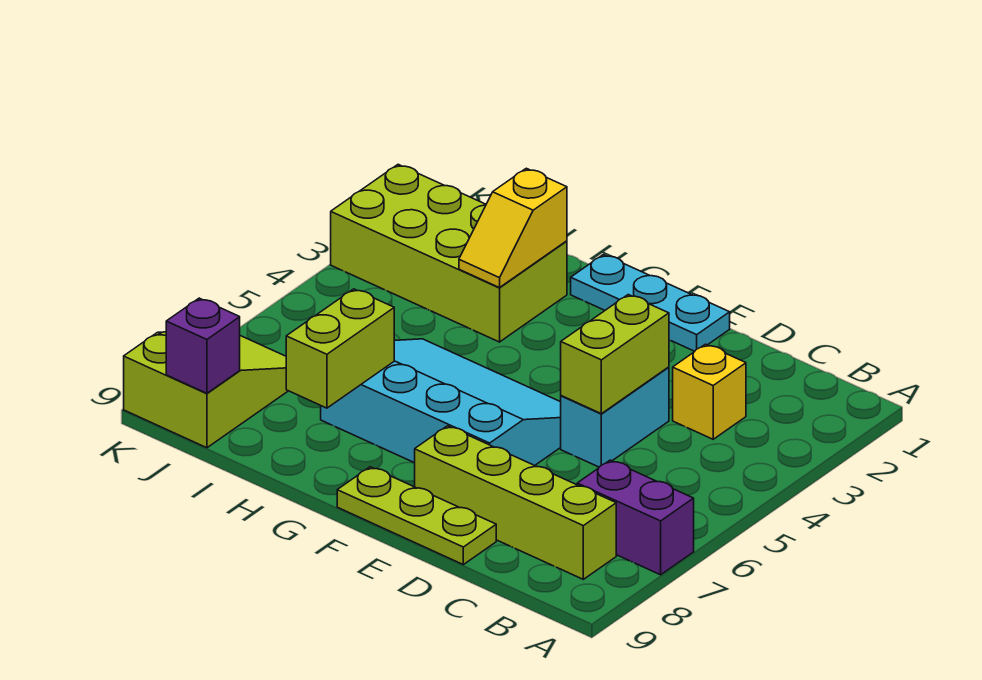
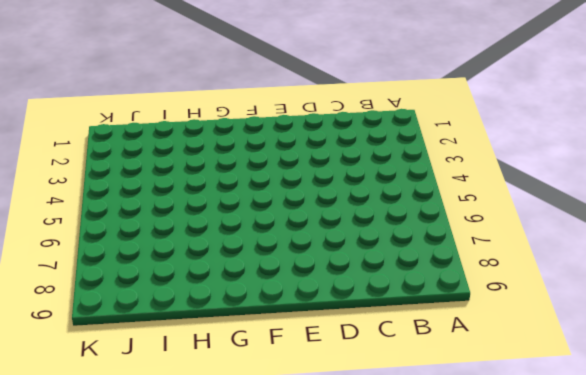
none -> purple 1x2 brick [577,460,694,575]
none -> lime 1x4 brick [415,426,616,579]
none -> yellow 1x1 brick [673,344,746,439]

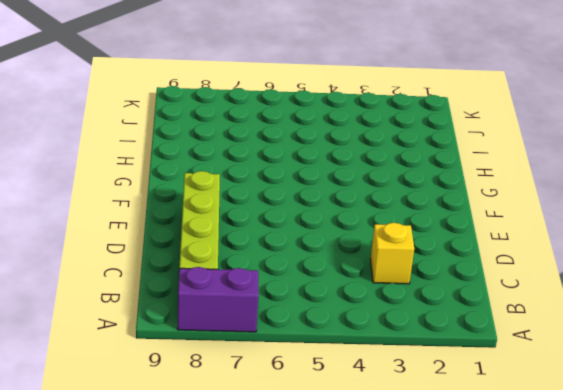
purple 1x2 brick [177,267,259,332] -> purple 1x2 brick turned to [577,460,694,575]
none -> cyan 1x2 brick [561,367,669,467]
none -> lime 1x3 plate [337,467,496,564]
none -> cyan 1x3 plate [571,254,730,351]

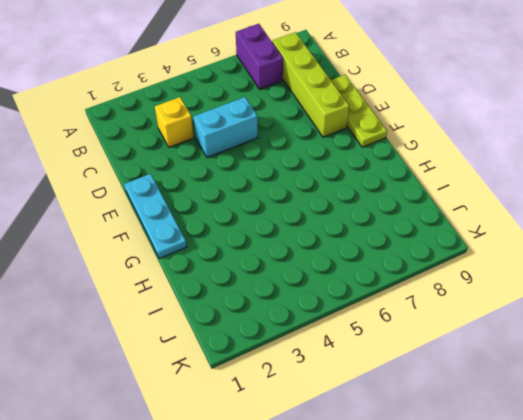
none -> cyan 3x4 slope [321,339,561,466]
none -> lime 2x4 brick [331,165,567,342]
none -> lime 2x3 slope [124,332,288,448]

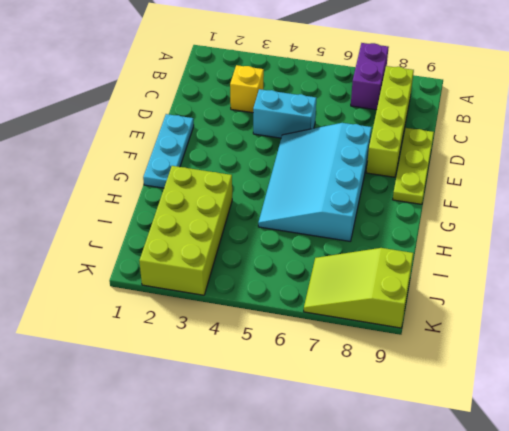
none -> lime 1x2 brick [561,295,669,414]
none -> yellow 1x2 slope [459,168,567,288]
none -> lime 1x2 brick [286,289,394,408]

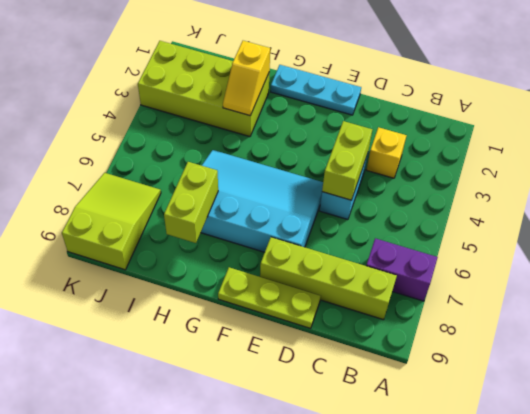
none -> purple 1x1 brick [166,298,240,393]

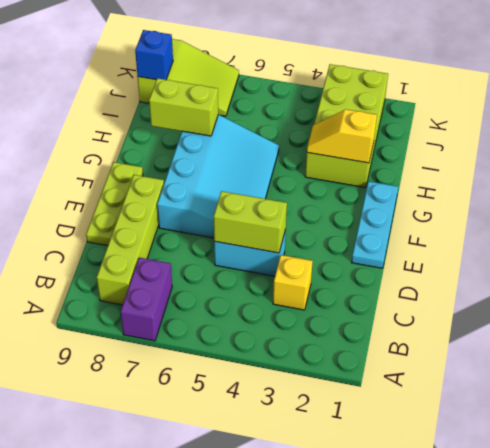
blue 1x1 brick [135,30,173,80] -> purple 1x1 brick [166,298,240,393]

